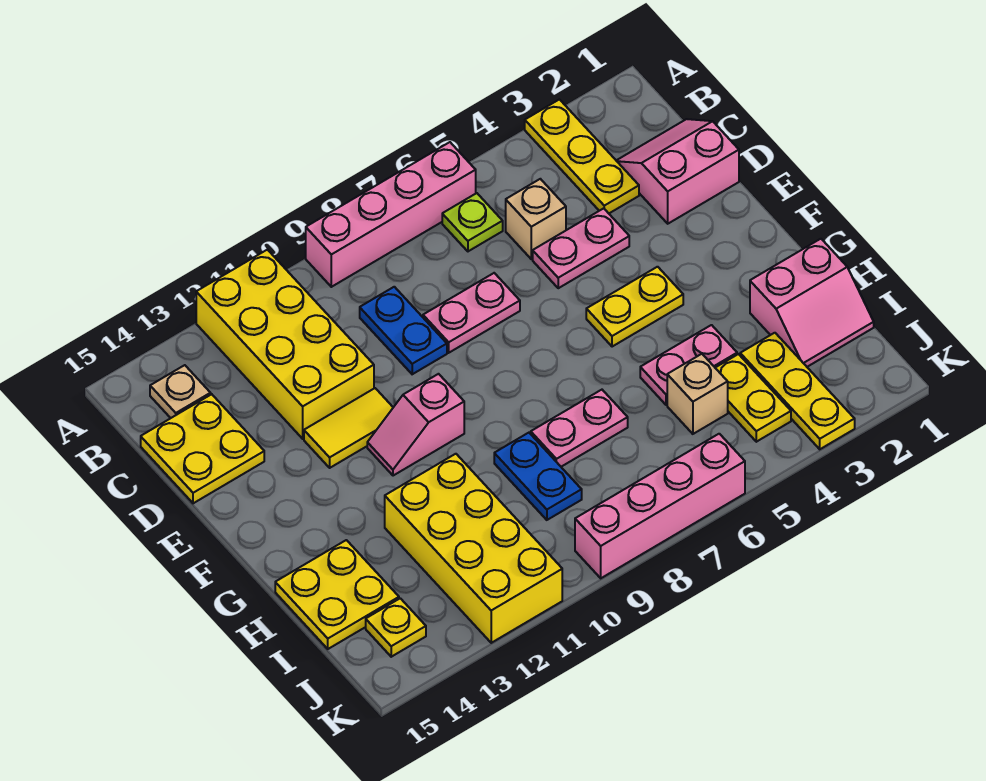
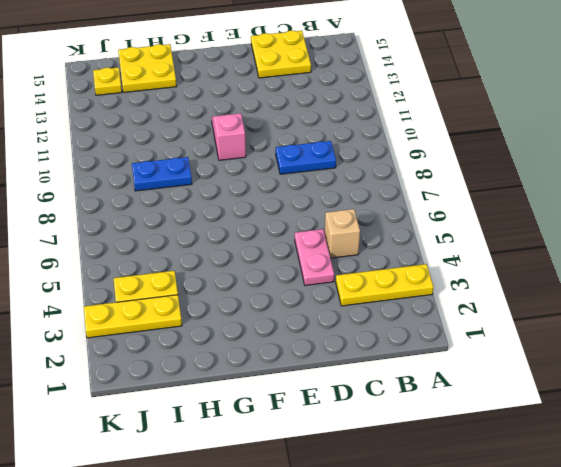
none -> pink 1x4 brick [306,142,476,287]
none -> yellow 2x4 brick [196,250,374,439]
none -> lime 1x1 plate [442,193,503,251]

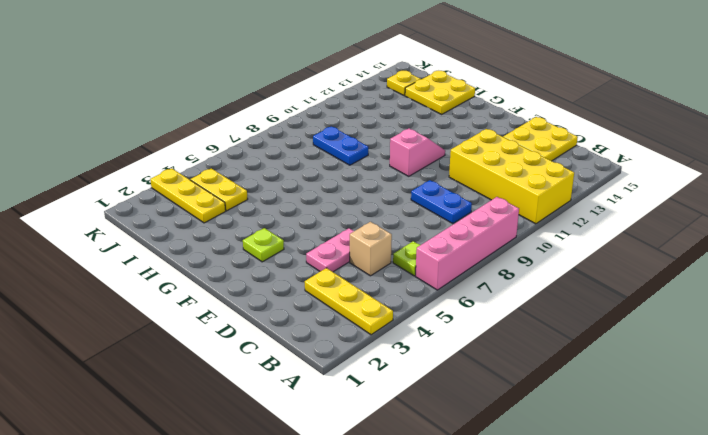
lime 1x1 plate [243,228,284,262] -> none
none -> tan 1x1 plate [150,365,211,418]
none -> pink 2x2 slope [616,119,739,224]
none -> pink 1x2 plate [423,273,520,353]

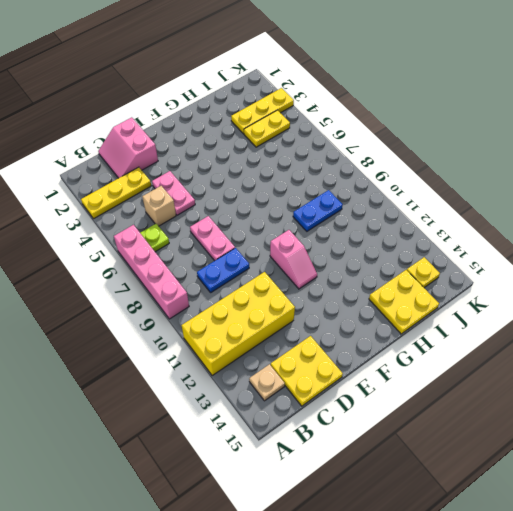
none -> yellow 1x2 tile [304,388,393,468]
none -> yellow 1x2 plate [586,267,683,347]
none -> pink 2x2 slope [750,239,874,367]

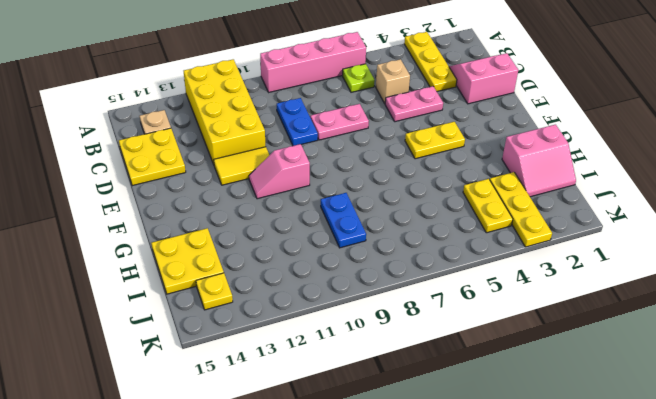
none -> pink 1x2 plate [640,325,737,405]
none -> pink 1x2 plate [531,390,628,467]
none -> yellow 2x4 brick [385,454,562,643]

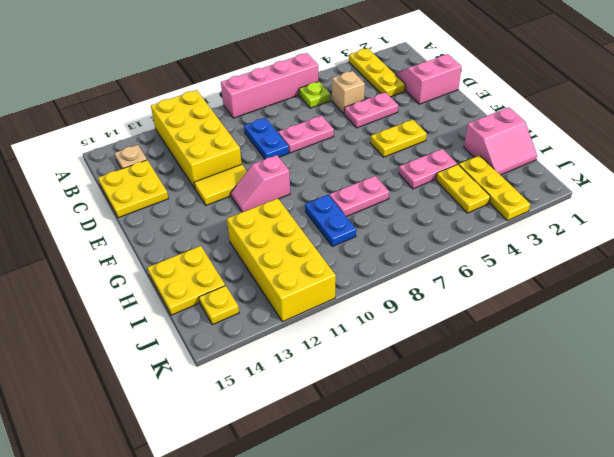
none -> tan 1x1 brick [667,354,728,434]
none -> pink 1x4 brick [575,434,745,578]

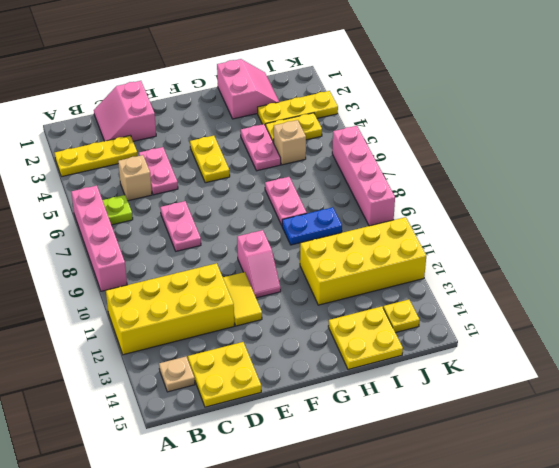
none -> blue 1x2 plate [360,287,447,374]

